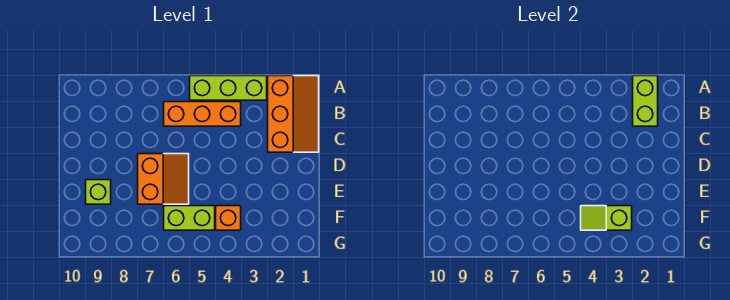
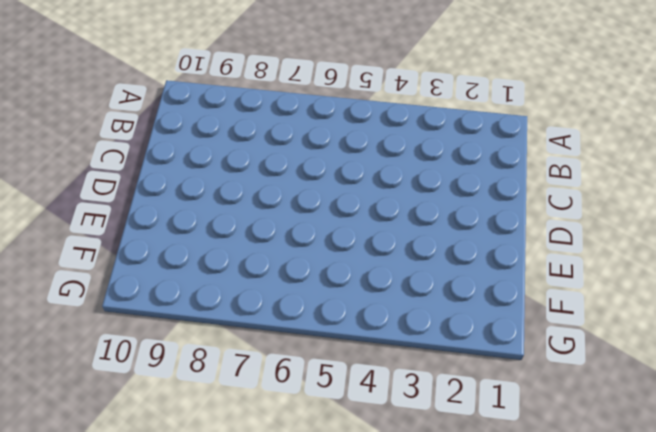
none -> orange 2x3 slope [268,76,319,152]
none -> lime 1x3 brick [190,76,267,100]

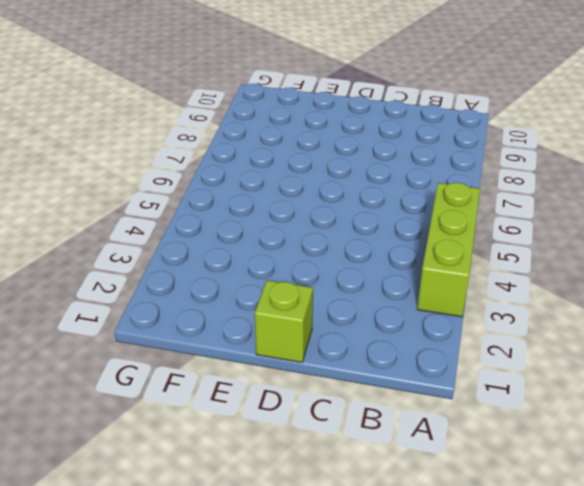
lime 1x1 brick [255,280,313,363] -> lime 1x1 brick moved to [86,180,111,204]
none -> orange 2x3 slope [268,76,319,152]
none -> orange 1x3 brick [164,102,241,126]

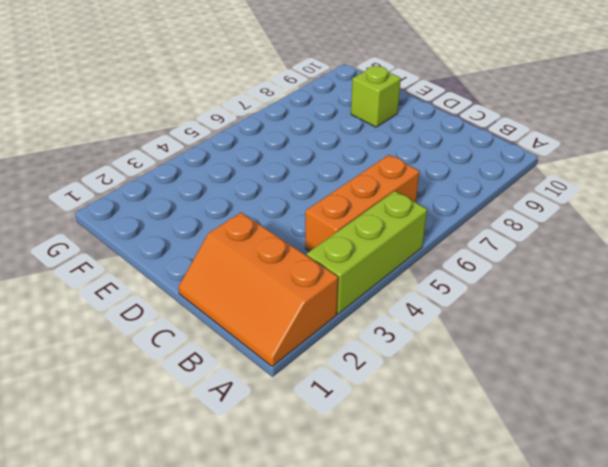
none -> orange 2x2 slope [138,154,189,204]
none -> orange 1x1 brick [216,206,241,230]

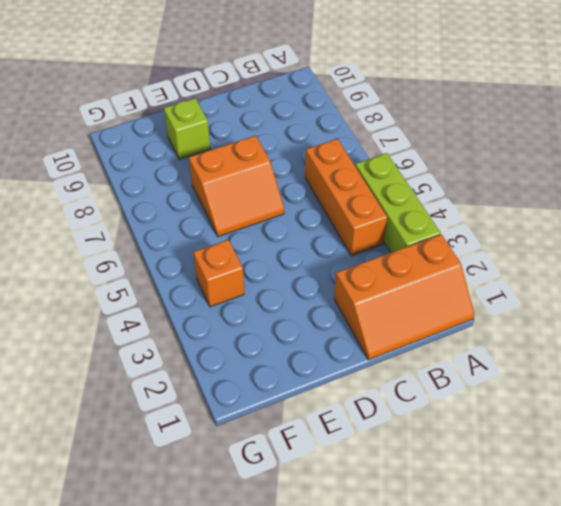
none -> lime 1x2 brick [164,206,215,230]
none -> lime 1x2 brick [633,76,658,126]

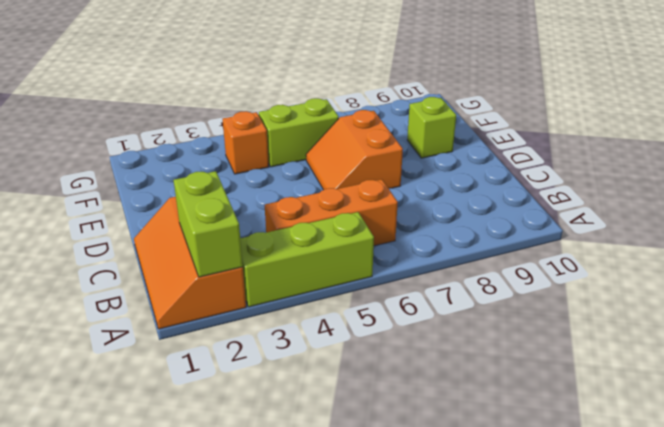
none -> lime 1x2 slope [581,206,632,230]

